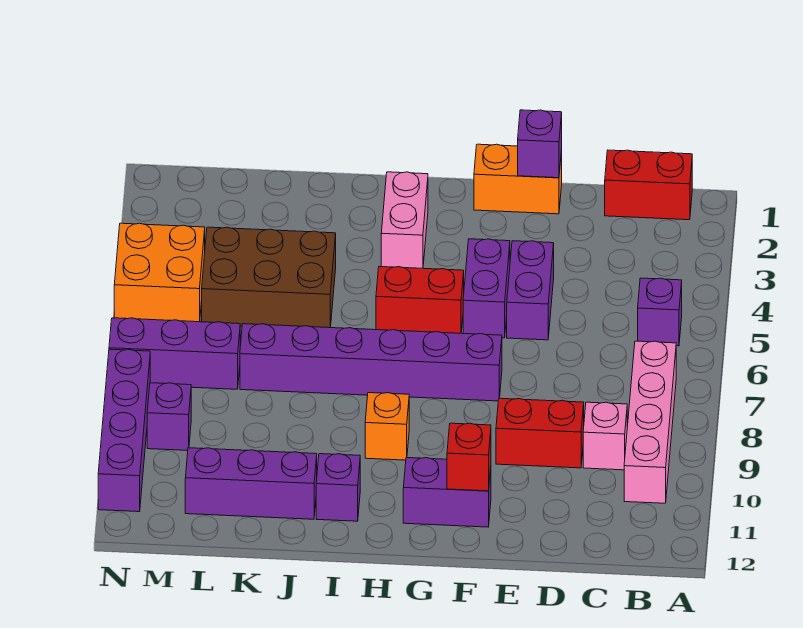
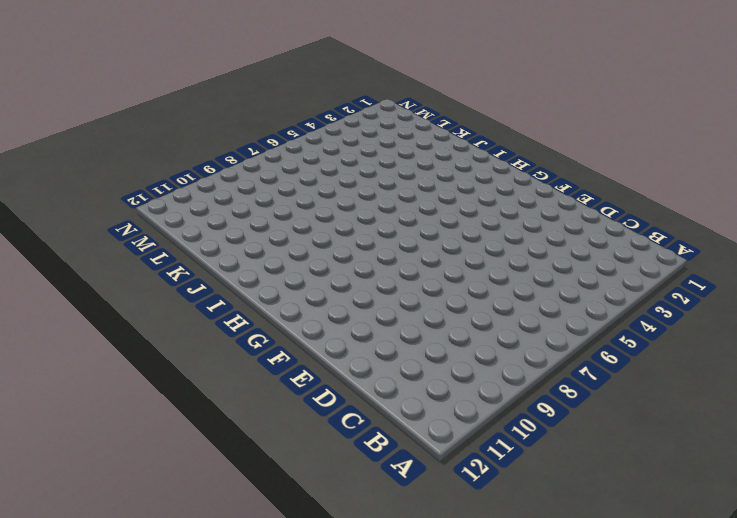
none -> red 1x2 brick [605,150,692,220]
none -> purple 1x1 brick [638,278,682,346]
none -> pink 1x4 brick [624,341,676,503]

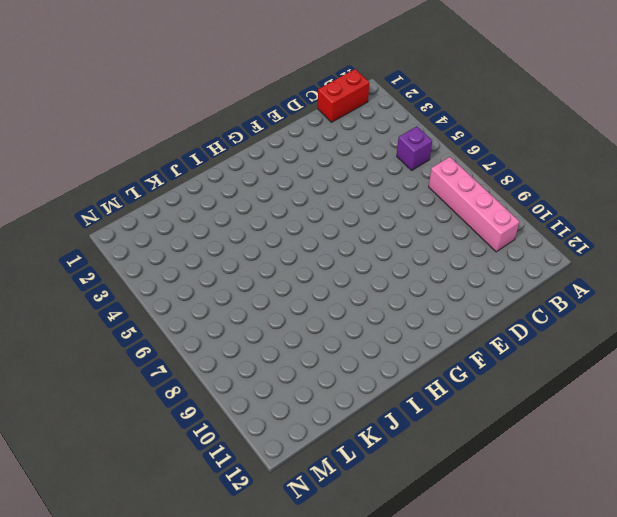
none -> pink 1x1 brick [583,402,627,470]
none -> red 1x2 brick [496,398,584,468]
none -> orange 1x2 brick [474,144,562,214]

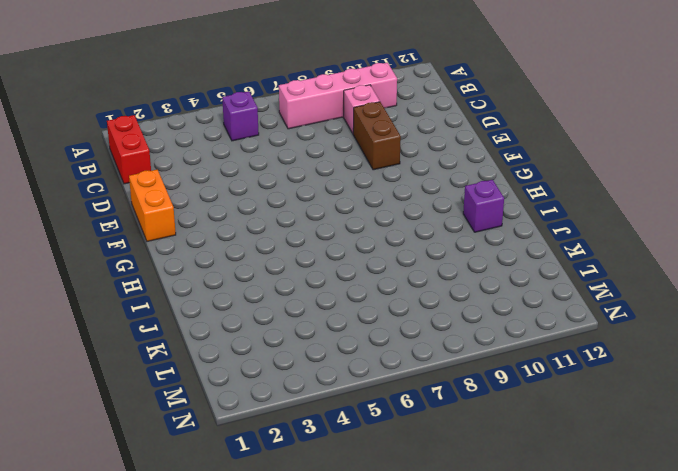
brown 1x2 brick [353,102,401,170] -> red 1x2 brick [496,398,584,468]
none -> purple 1x2 brick [507,241,554,340]
none -> purple 1x2 brick [463,239,510,338]
none -> purple 1x6 brick [240,324,502,401]

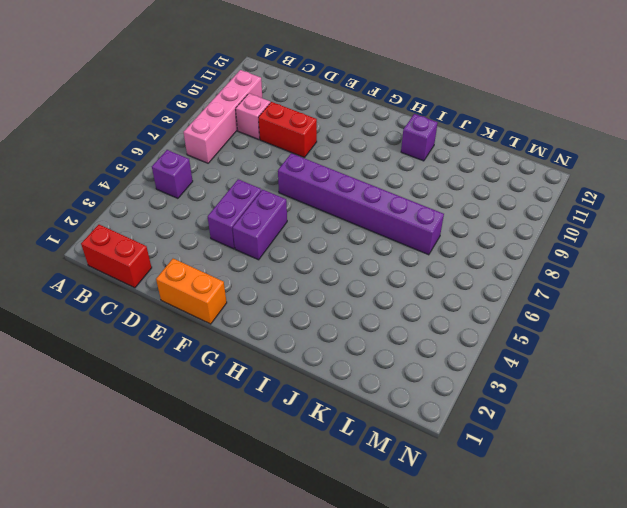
none -> purple 1x2 brick [403,458,491,527]
none -> red 1x2 brick [376,267,464,333]
none -> pink 1x2 brick [381,172,428,268]

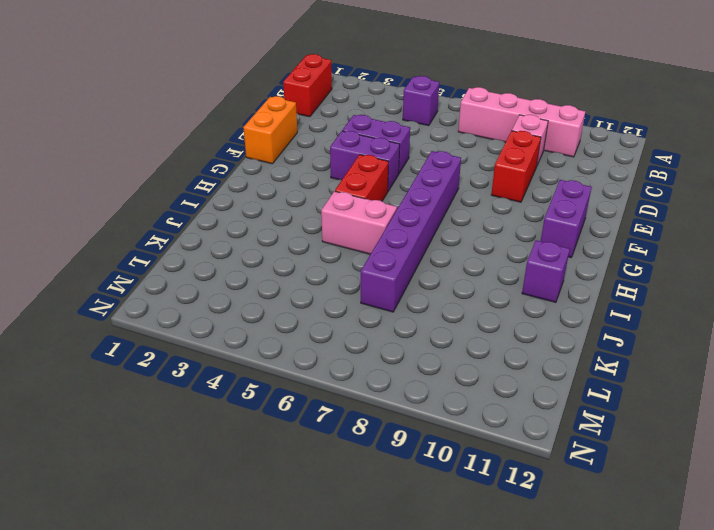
pink 1x2 brick [321,191,397,254] -> pink 1x2 brick moved to [381,172,428,268]
none -> orange 1x1 brick [365,393,409,460]
none -> brown 2x3 brick [202,227,336,328]
none -> purple 1x3 brick [185,448,317,519]

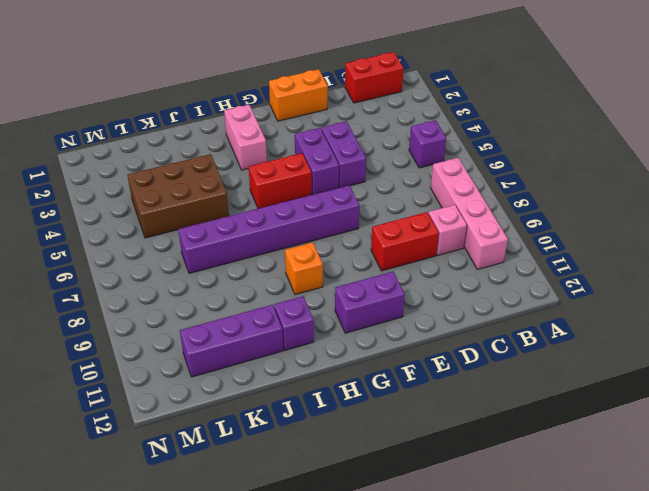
none -> purple 1x3 brick [109,318,240,389]
none -> orange 2x2 brick [114,223,205,322]
none -> purple 1x1 brick [147,383,191,450]

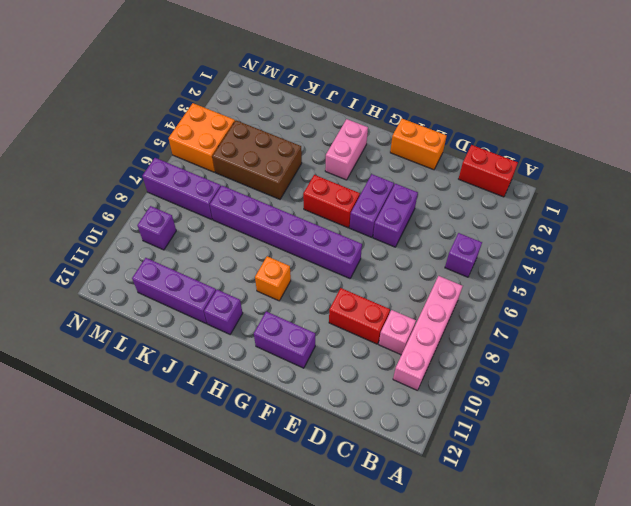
none -> purple 1x4 brick [98,349,150,512]
none -> purple 1x1 brick [518,110,562,178]
none -> red 1x1 brick [447,423,491,491]

